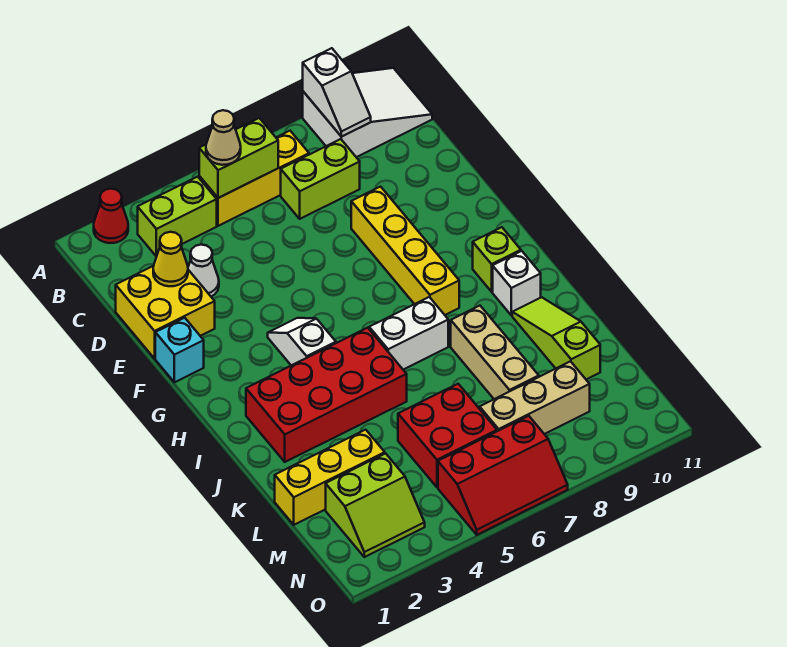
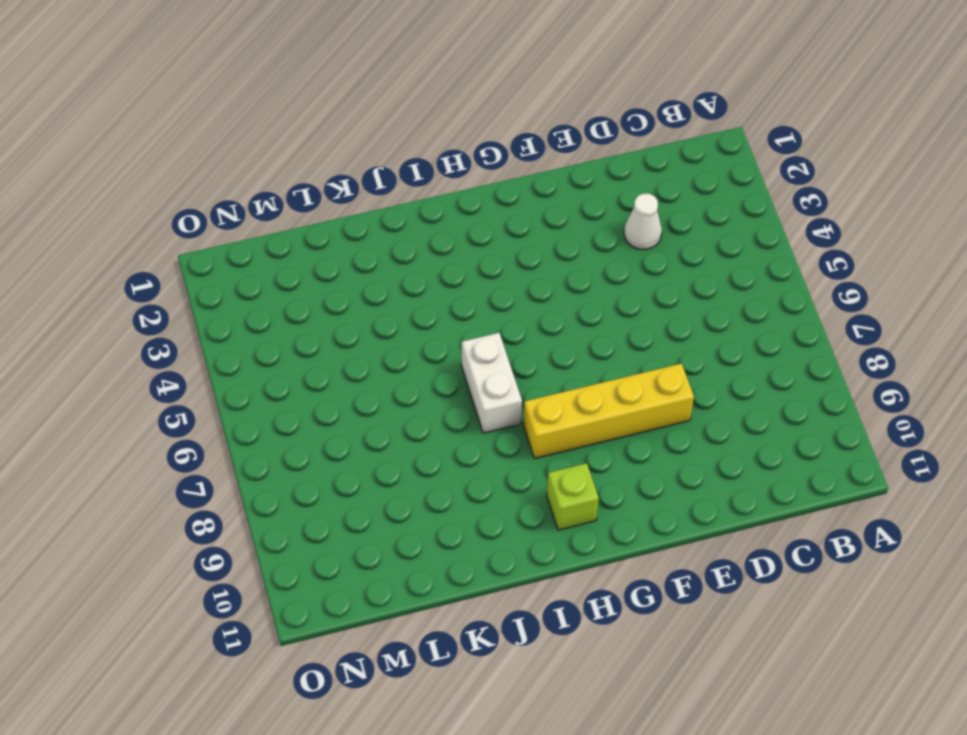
none -> red 1x1 cone [94,189,128,243]
none -> white 2x3 slope [303,68,432,157]
none -> lime 1x2 brick [138,177,217,256]

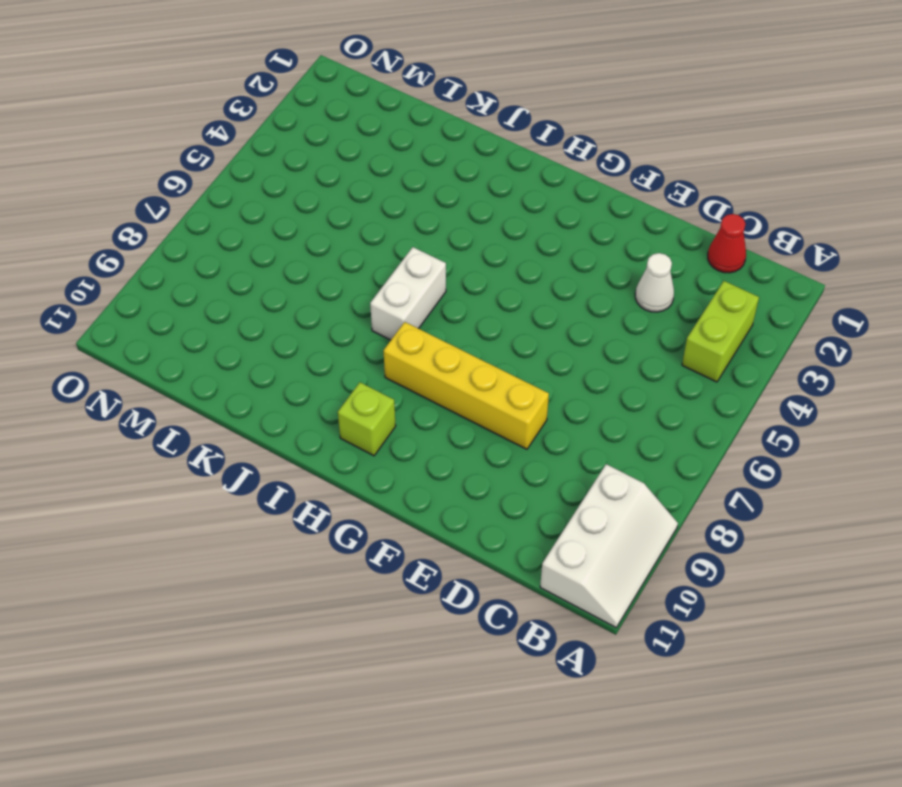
white 2x3 slope [540,464,678,628] -> white 2x3 slope turned to [303,68,432,157]
red 1x1 cone [708,214,746,273] -> red 1x1 cone moved to [94,189,128,243]
none -> yellow 1x3 brick [199,131,309,226]
none -> lime 1x2 brick [281,139,360,219]
none -> yellow 2x2 brick [116,266,215,358]

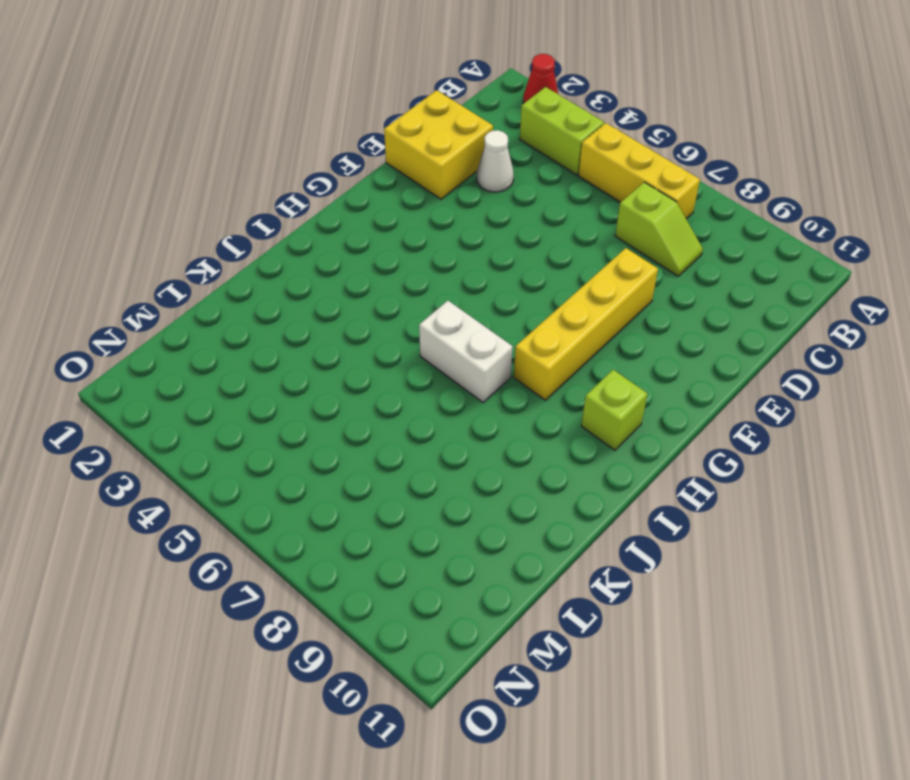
lime 1x2 slope [615,182,703,276] -> lime 1x2 brick [281,139,360,219]
none -> white 2x3 slope [303,68,432,157]
none -> cyan 1x1 brick [155,318,204,382]
none -> white 1x2 slope [268,318,336,365]

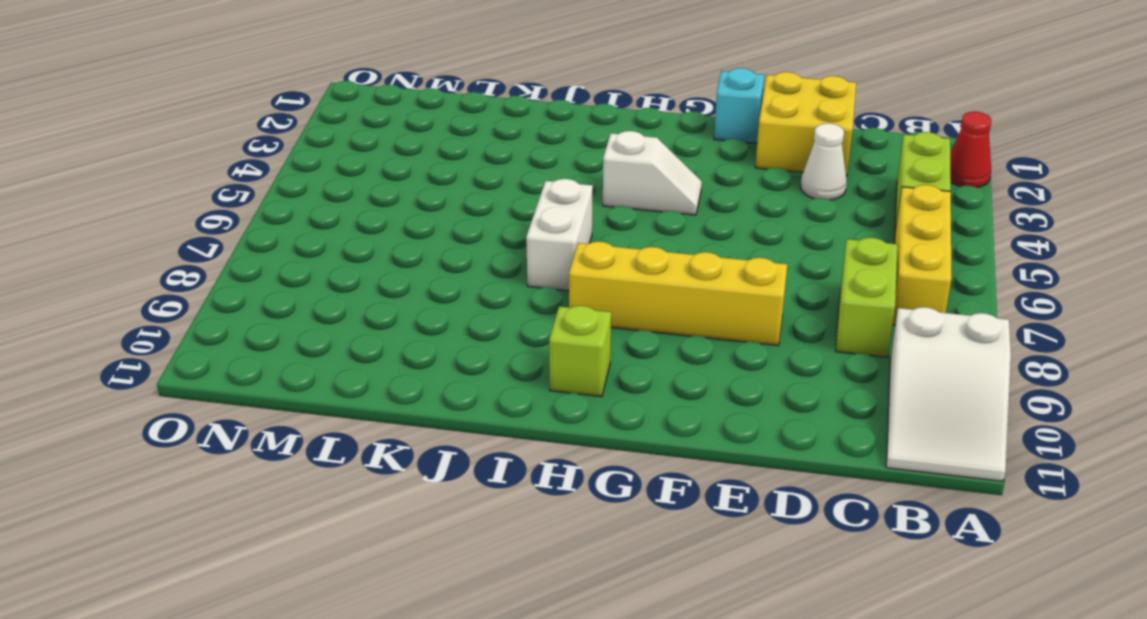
none -> red 2x4 brick [246,328,407,462]
none -> white 1x1 brick [493,251,541,316]
none -> tan 1x3 brick [451,306,539,399]

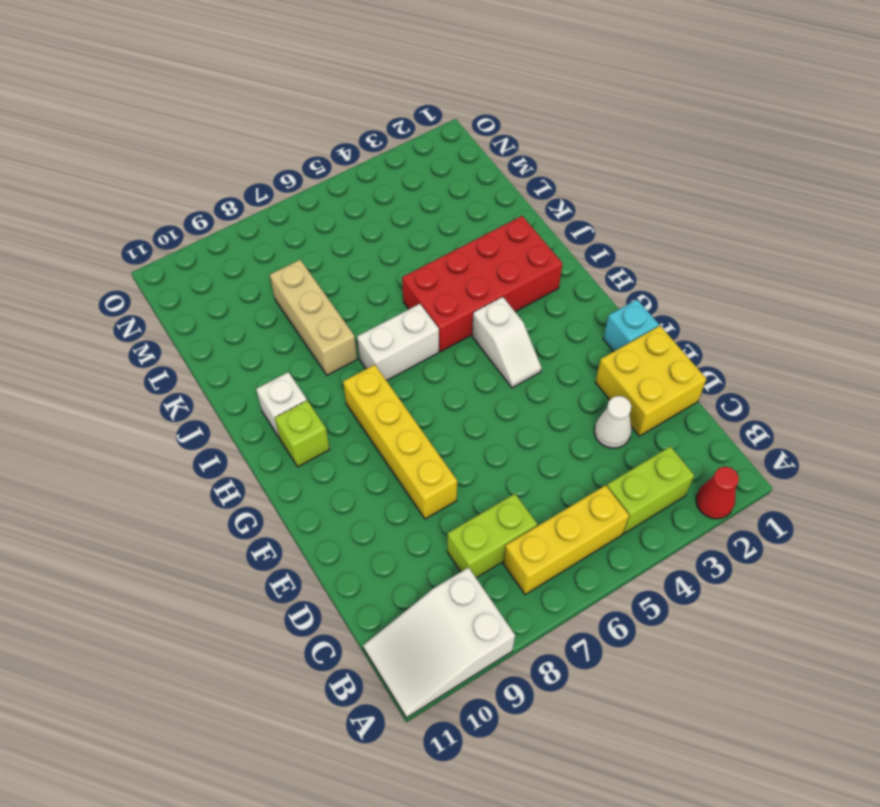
none -> lime 1x3 slope [512,297,600,379]
none -> yellow 1x3 brick [275,430,385,525]
none -> red 2x2 brick [398,384,497,487]

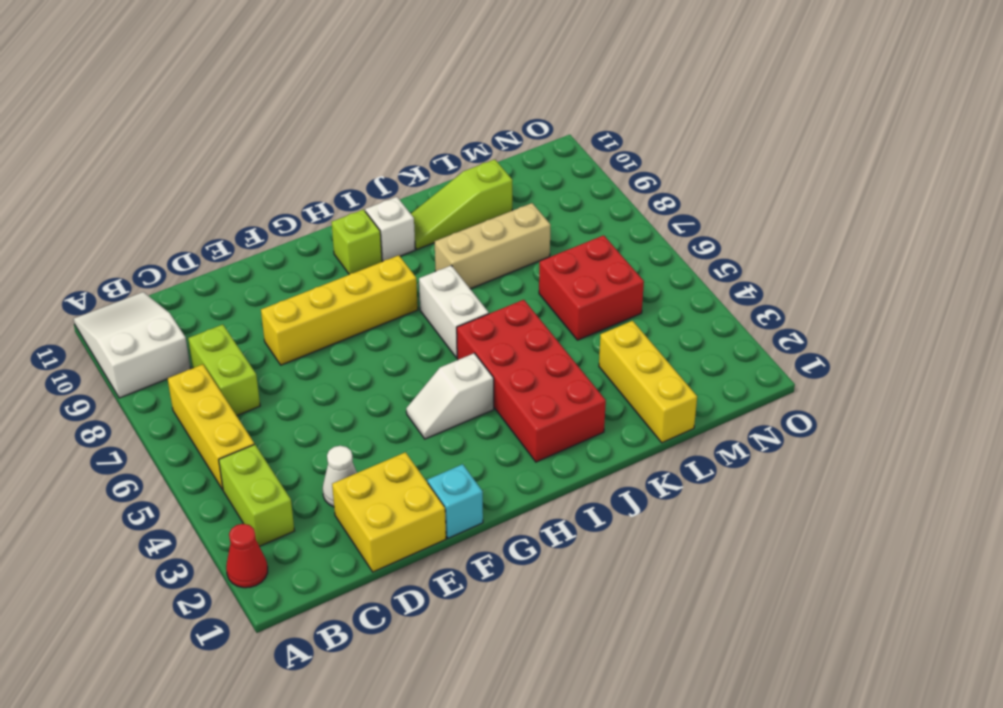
none -> lime 2x2 slope [326,453,425,557]
none -> tan 1x3 brick [480,361,590,434]
none -> red 2x3 slope [438,416,568,535]

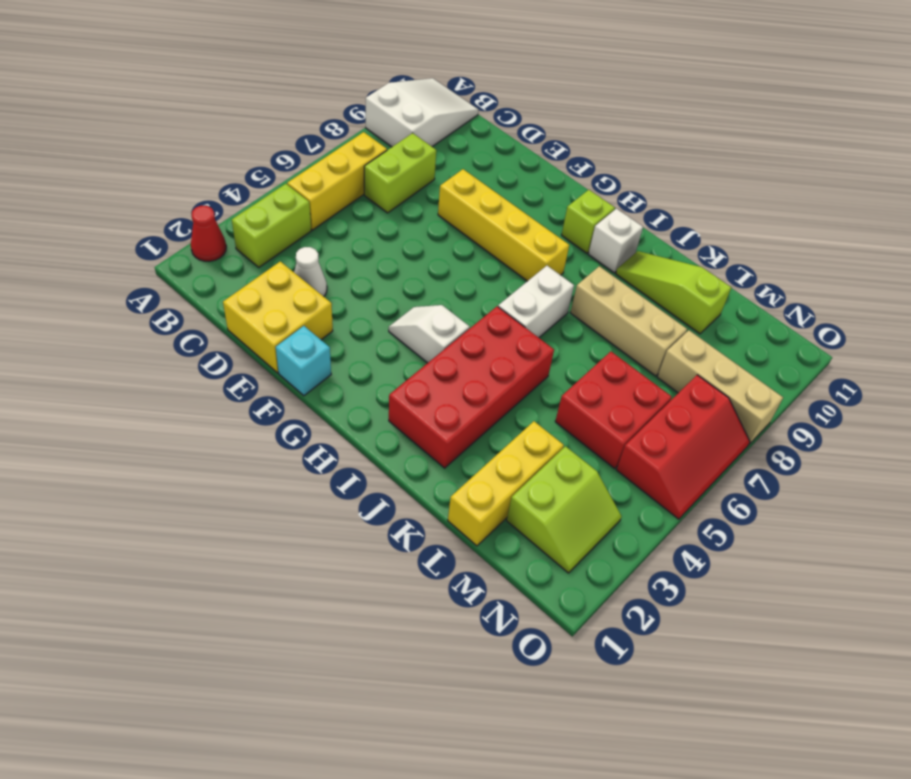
tan 1x3 brick [657,330,783,444] -> tan 1x3 brick turned to [480,361,590,434]
none -> white 1x2 slope [303,48,371,137]
none -> lime 1x2 brick [199,118,278,198]
none -> yellow 1x1 cone [153,232,188,286]

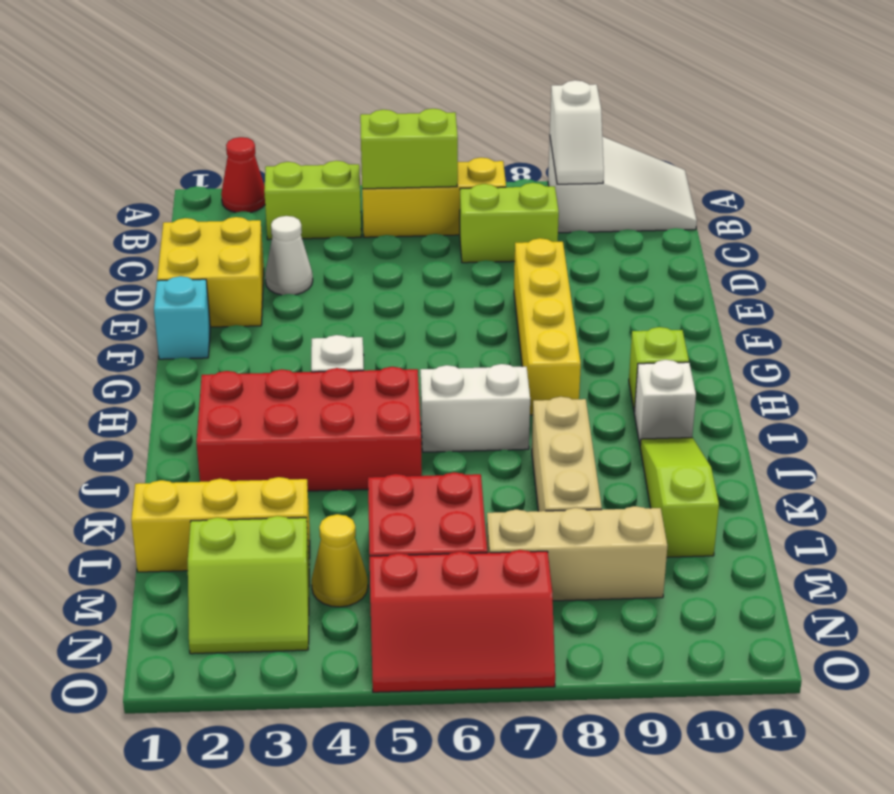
yellow 1x1 cone [312,514,368,607] -> yellow 1x1 cone moved to [153,232,188,286]
none -> tan 1x1 cone [206,110,241,165]

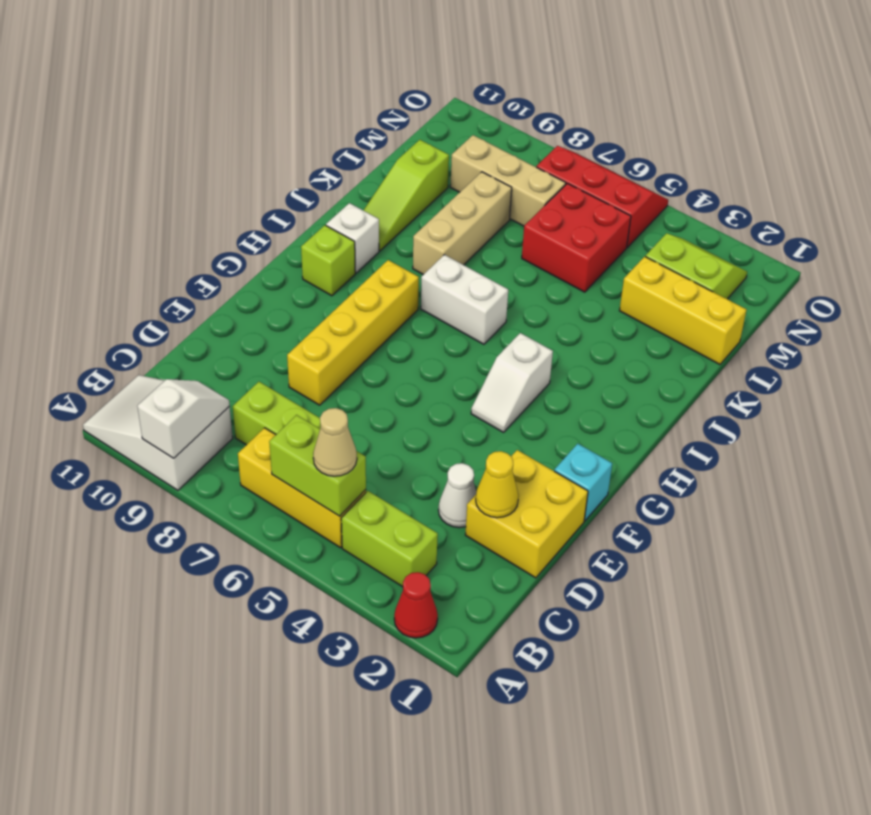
none -> red 2x4 brick [246,328,407,462]

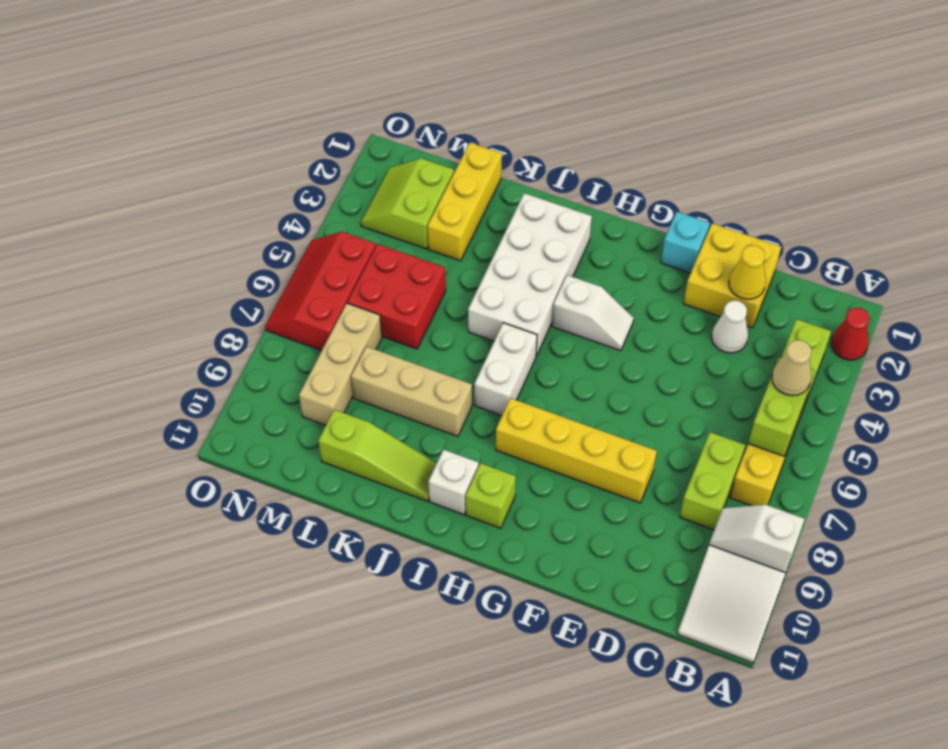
white 2x4 brick [468,193,592,356] -> red 2x4 brick [246,328,407,462]

